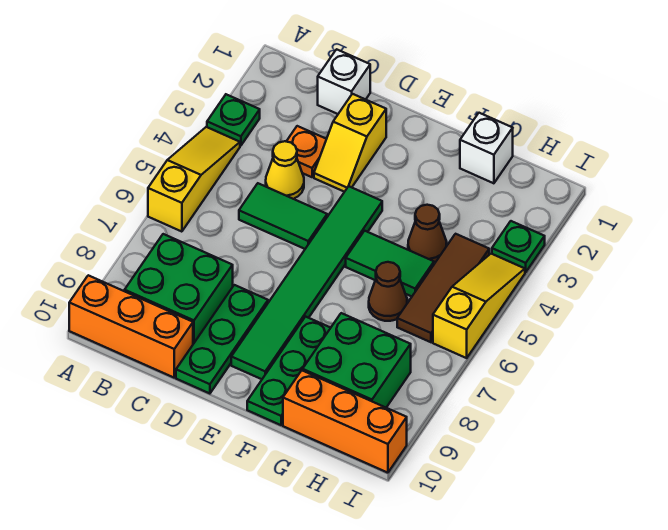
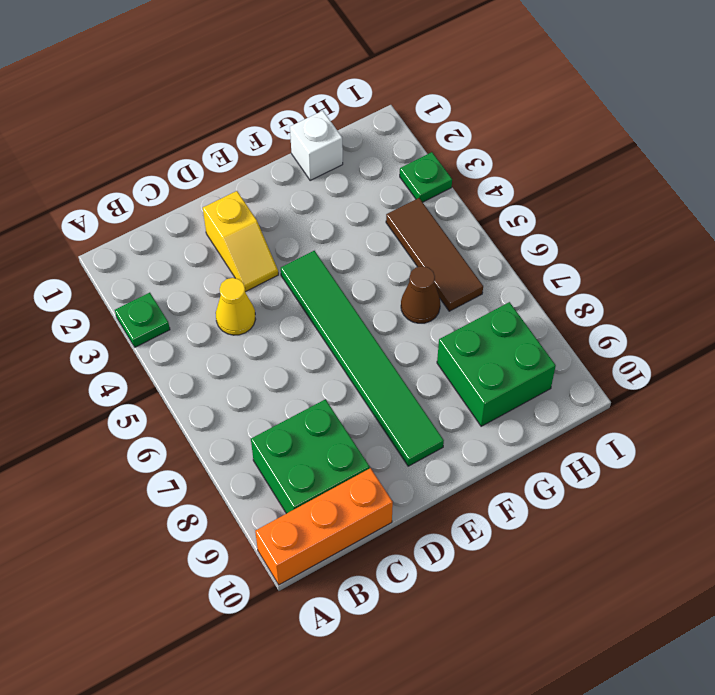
none -> yellow 1x3 slope [148,127,240,232]
none -> white 1x1 brick [318,49,370,114]
none -> orange 1x1 plate [286,126,326,177]

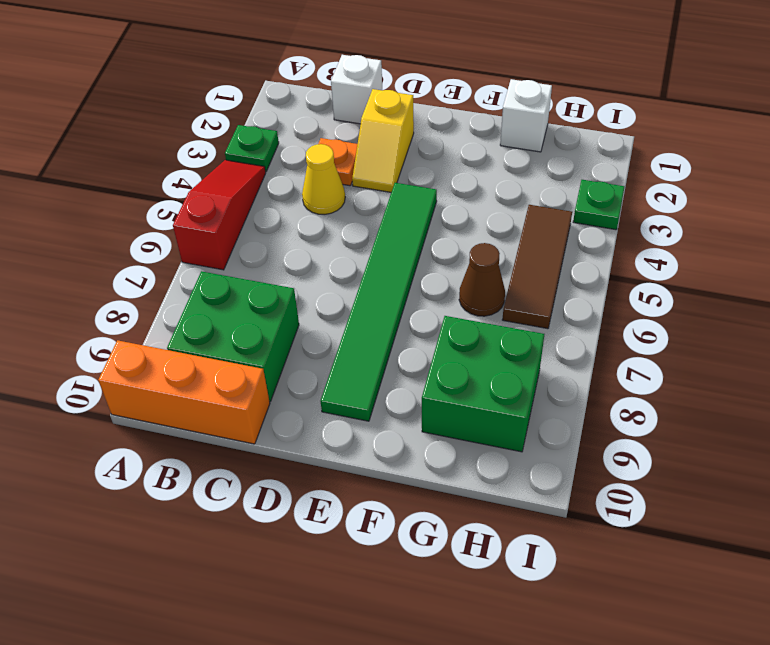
red 1x3 slope [173,160,266,270] -> yellow 1x3 slope [148,127,240,232]
none -> green 1x2 tile [239,183,327,249]
none -> green 1x3 plate [176,285,268,394]
none -> green 1x2 tile [346,231,434,296]

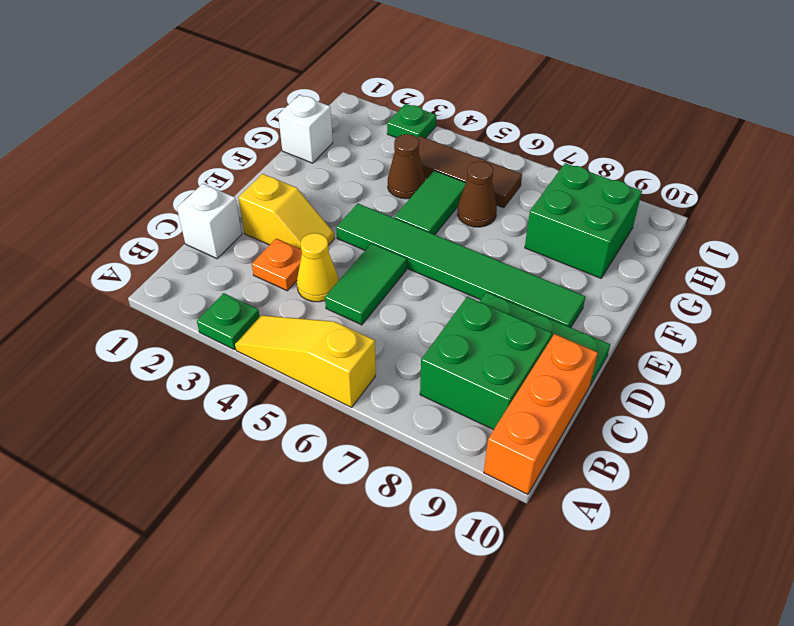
none -> green 1x3 plate [247,317,330,425]
none -> orange 1x3 brick [283,370,407,473]
none -> yellow 1x3 slope [433,254,525,358]

